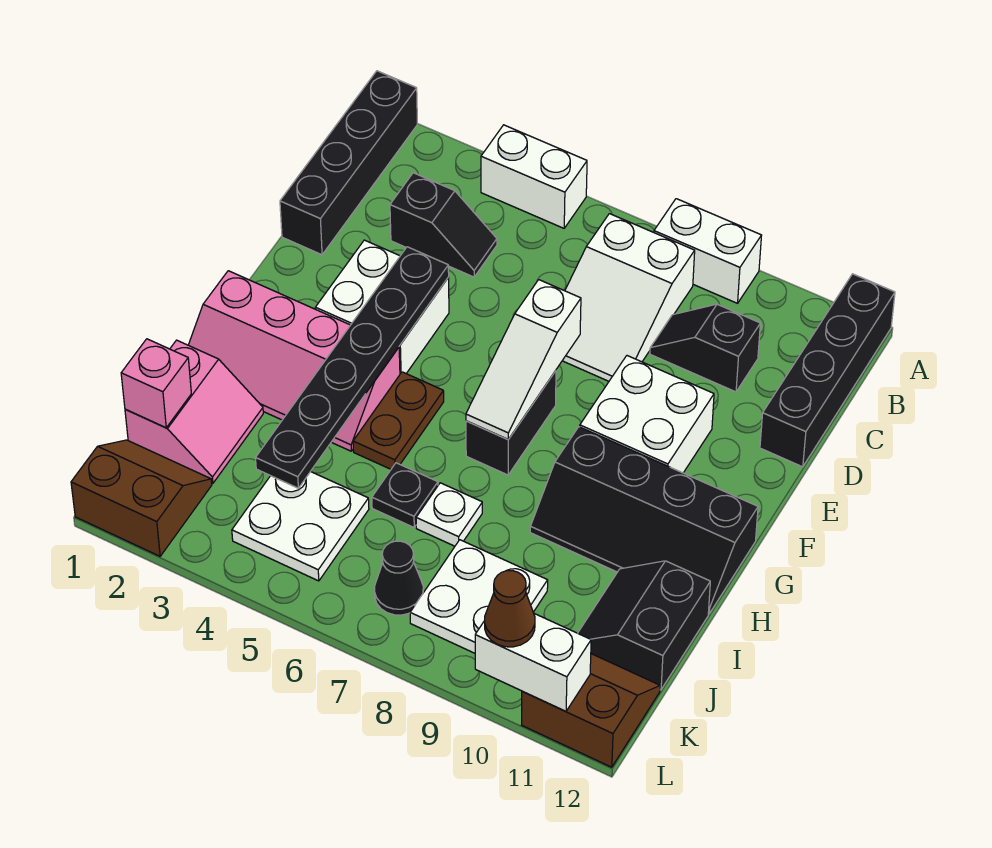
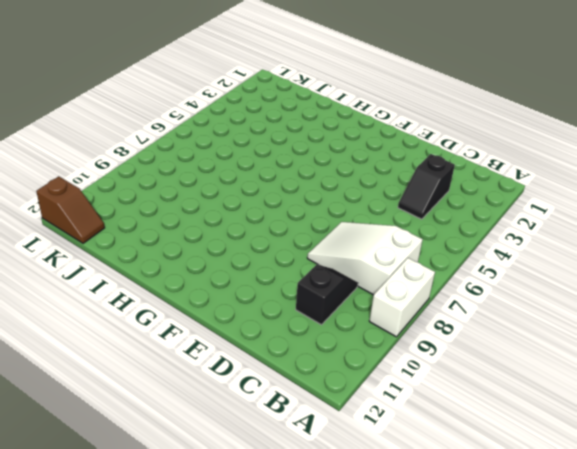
brown 1x2 slope [36,176,105,243] -> brown 2x2 slope [522,654,660,767]
none -> black 1x4 brick [280,71,417,255]
none -> white 1x2 brick [481,125,587,228]
none -> black 1x4 brick [760,274,895,467]

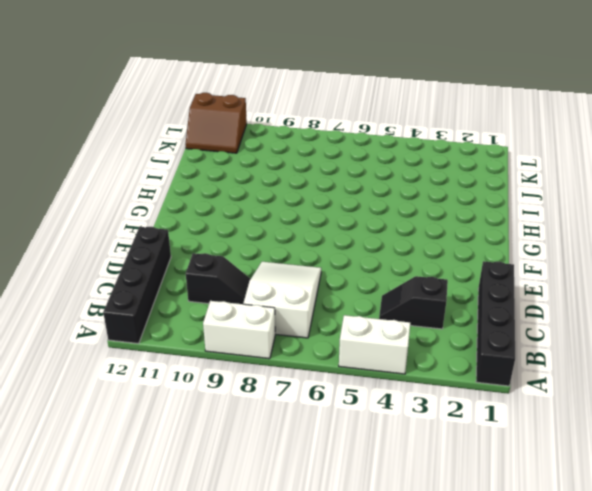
none -> white 2x2 brick [315,240,449,374]
none -> white 2x2 brick [580,356,714,473]
none -> black 1x2 brick [466,371,556,475]

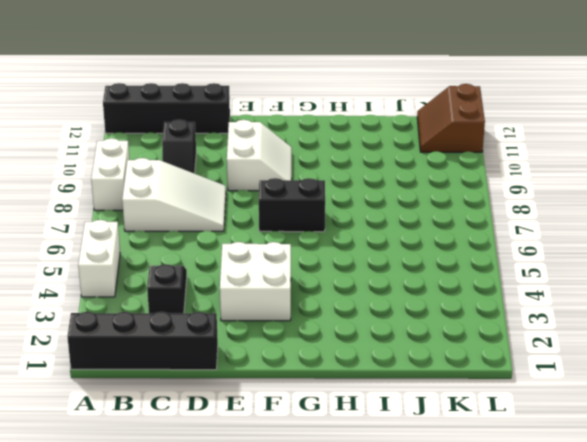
white 2x2 slope [227,120,292,191] -> white 2x2 brick [580,356,714,473]
none -> pink 2x4 slope [189,271,400,451]
none -> brown 1x2 plate [353,372,444,469]
none -> black 2x4 slope [530,427,758,614]

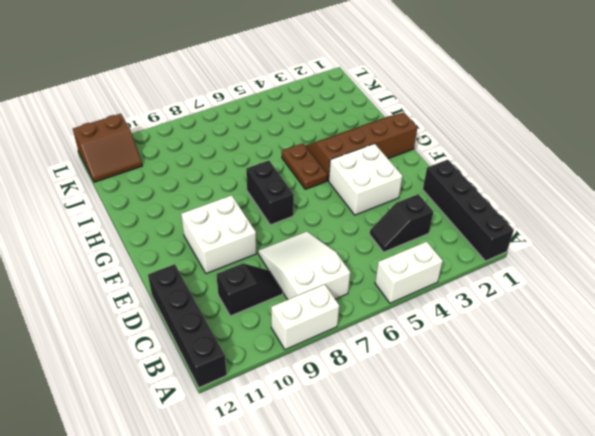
brown 2x4 slope [306,112,417,181] -> pink 2x4 slope [189,271,400,451]
none -> black 2x4 slope [530,427,758,614]
none -> pink 2x2 slope [125,340,263,483]
none -> black 1x1 plate [372,463,438,527]

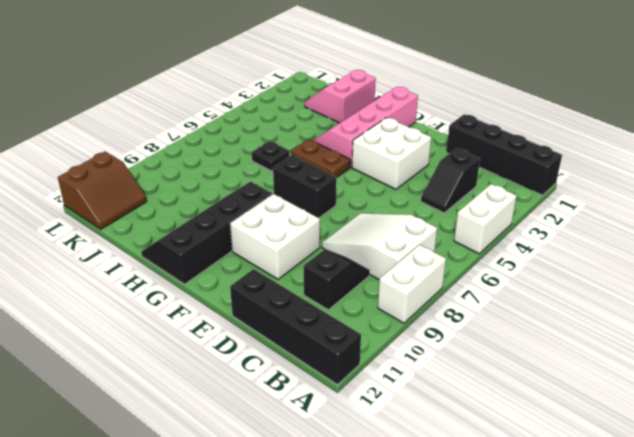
pink 2x2 slope [305,70,376,123] -> pink 2x2 slope turned to [125,340,263,483]
none -> white 1x1 plate [416,483,482,546]
none -> black 2x2 slope [578,561,710,690]
none -> white 2x2 plate [232,472,369,581]

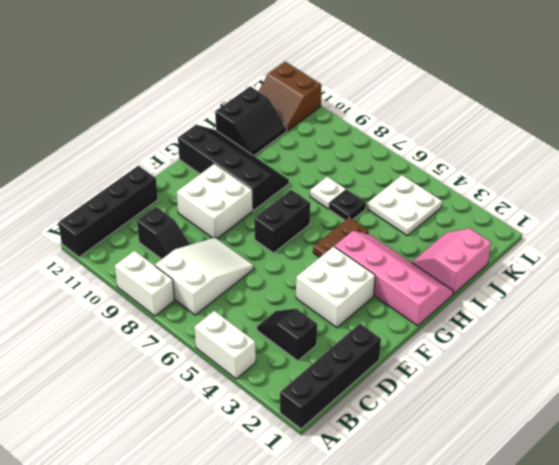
none -> white 2x2 plate [410,540,548,653]
none -> brown 2x2 slope [71,440,212,556]
none -> black 1x1 cone [374,541,423,615]

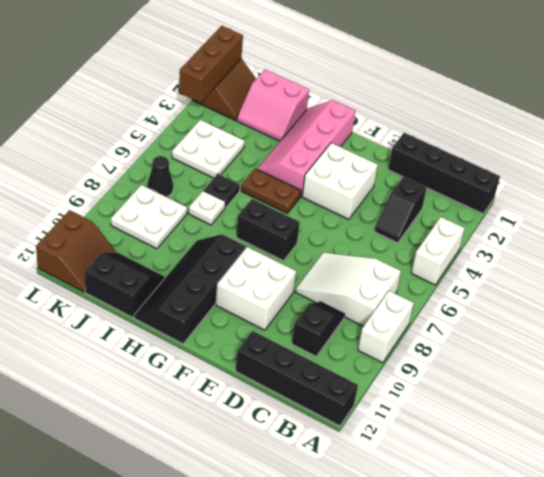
brown 1x3 brick [179,26,243,103] -> none
none -> black 1x6 plate [256,247,449,488]
none -> white 1x3 slope [466,280,581,439]
none -> pink 1x1 brick [121,339,191,428]

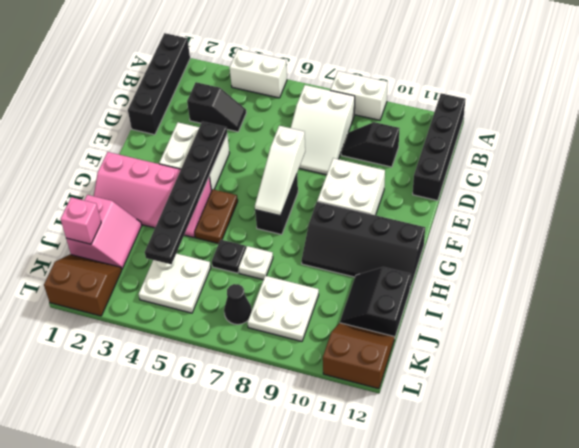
none -> white 1x2 brick [475,614,591,711]
none -> brown 1x1 cone [485,571,535,647]

